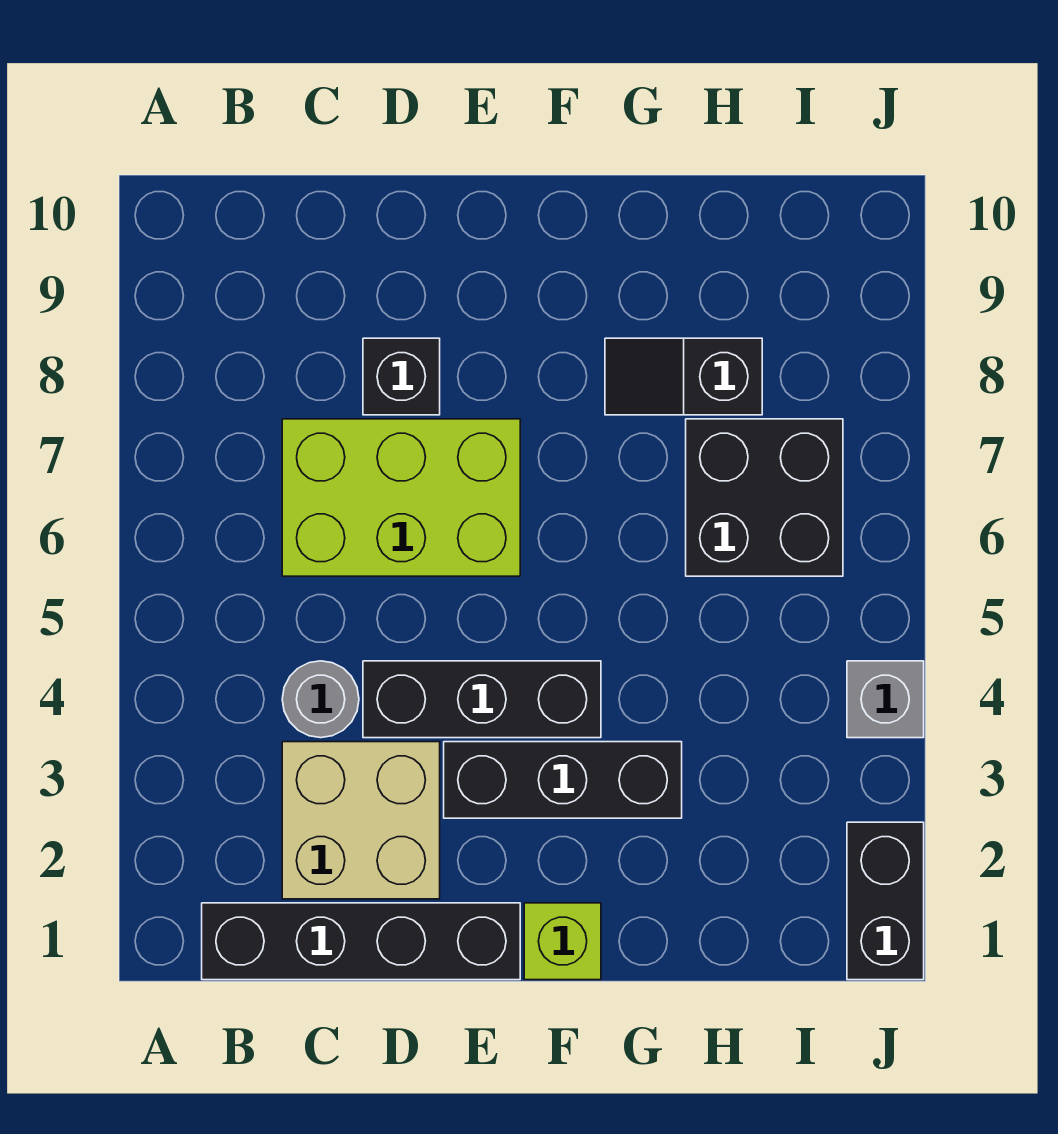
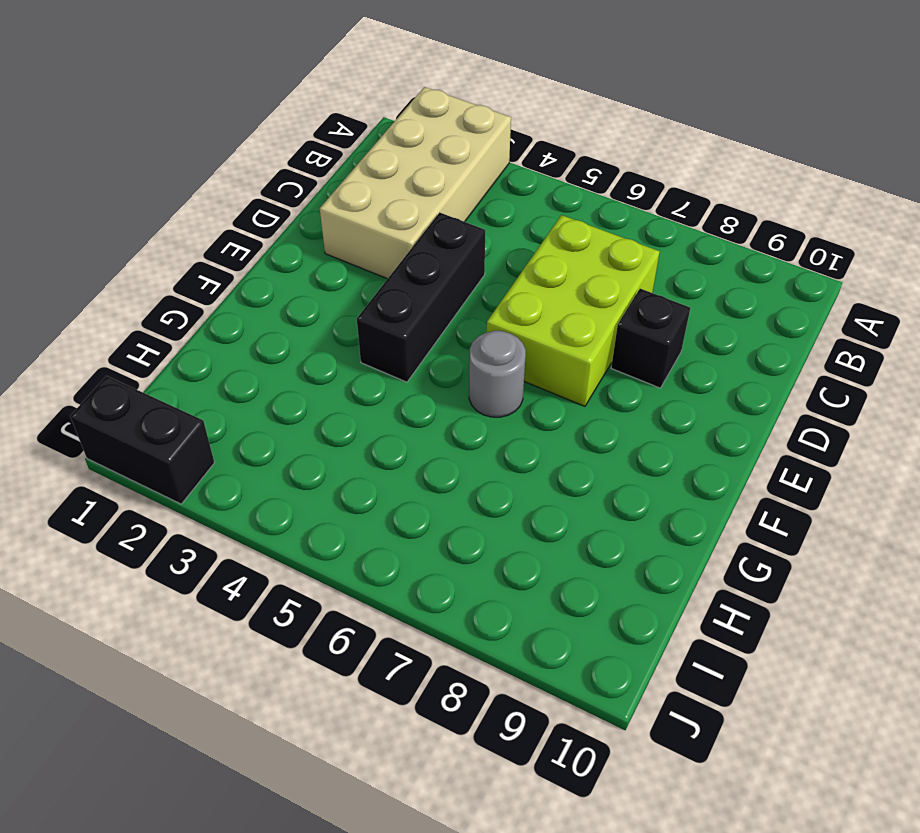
tan 2x4 brick [320,87,511,279] -> tan 2x2 brick [282,742,440,899]
grey 1x1 round brick [469,331,526,417] -> grey 1x1 round brick moved to [282,661,359,738]
none -> black 1x4 brick [202,903,520,980]
none -> black 1x3 brick [444,742,682,818]
none -> lime 1x1 brick [524,903,601,980]

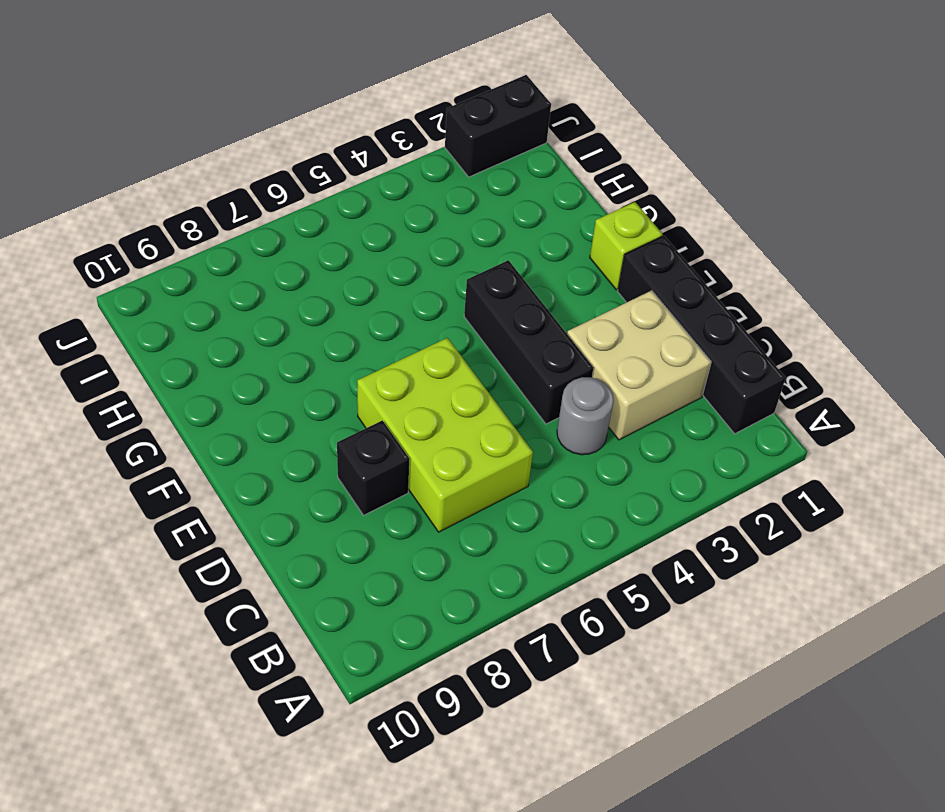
none -> black 1x3 brick [444,742,682,818]
none -> black 1x2 slope [605,338,762,415]
none -> black 2x2 brick [686,419,843,576]

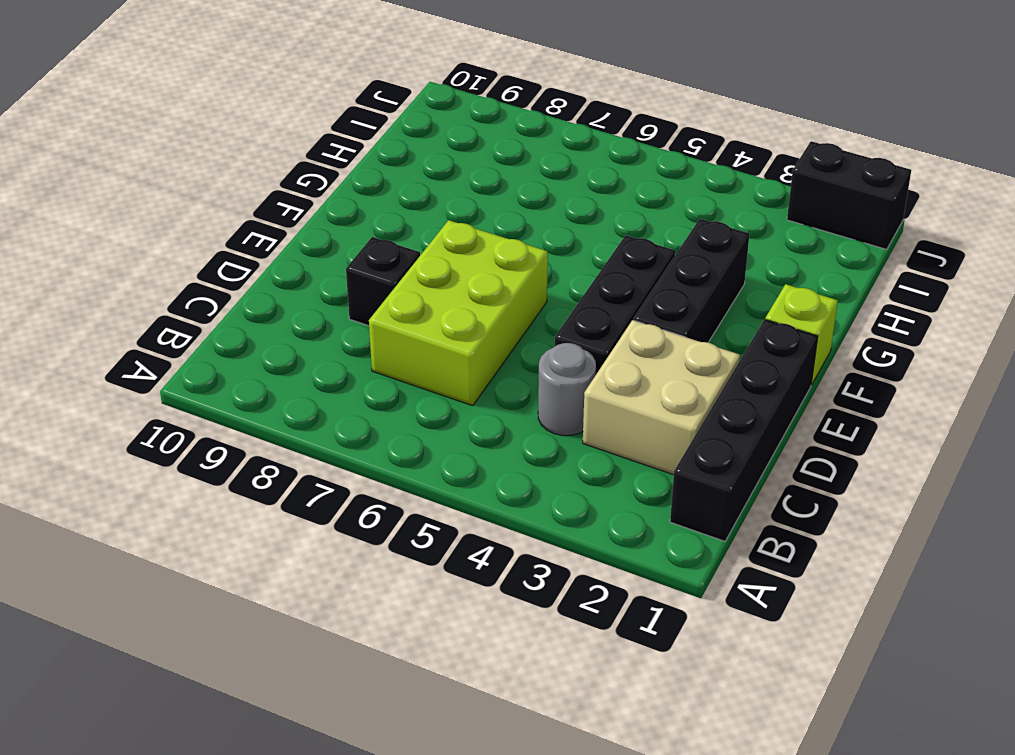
none -> black 1x2 slope [605,338,762,415]
none -> black 2x2 brick [686,419,843,576]
none -> grey 1x1 brick [847,661,924,738]

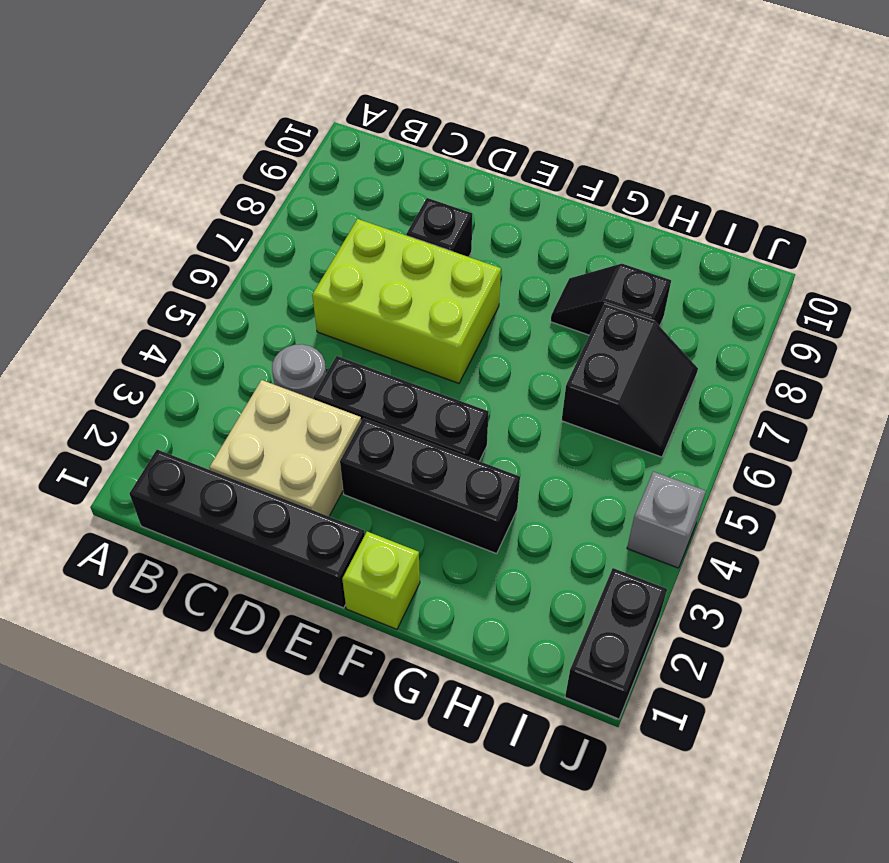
black 2x2 slope [562,304,698,457] -> black 2x2 brick [686,419,843,576]

